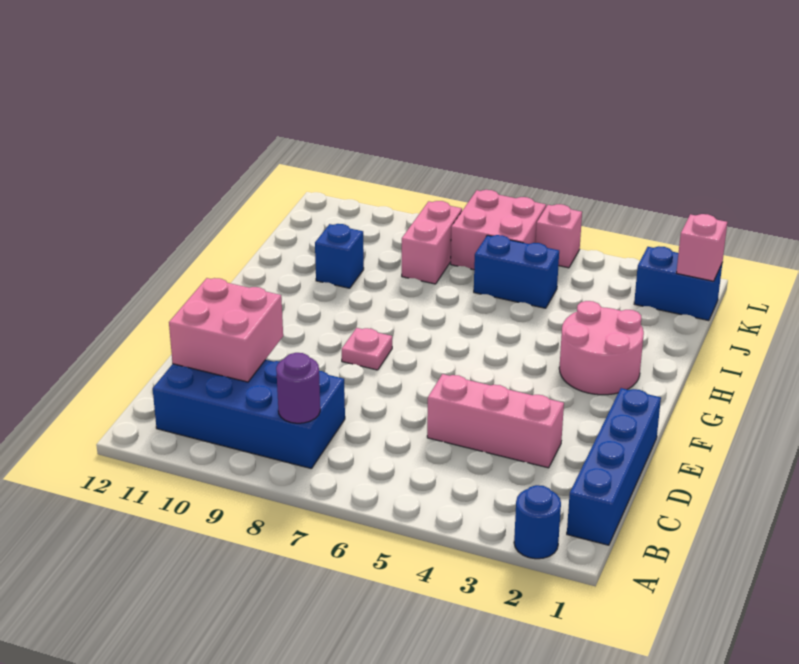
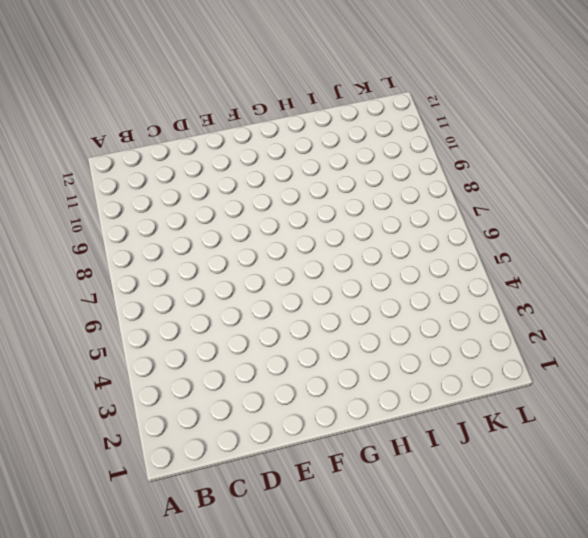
none -> blue 1x1 round brick [514,485,561,559]
none -> blue 1x4 brick [567,388,661,545]
none -> blue 2x4 brick [153,360,345,469]

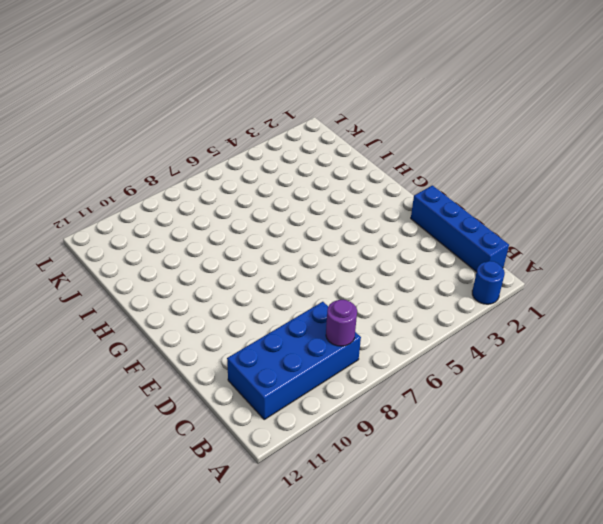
none -> pink 1x3 brick [427,374,564,468]
none -> pink 1x1 plate [342,328,392,370]
none -> pink 2x2 round brick [559,301,644,395]

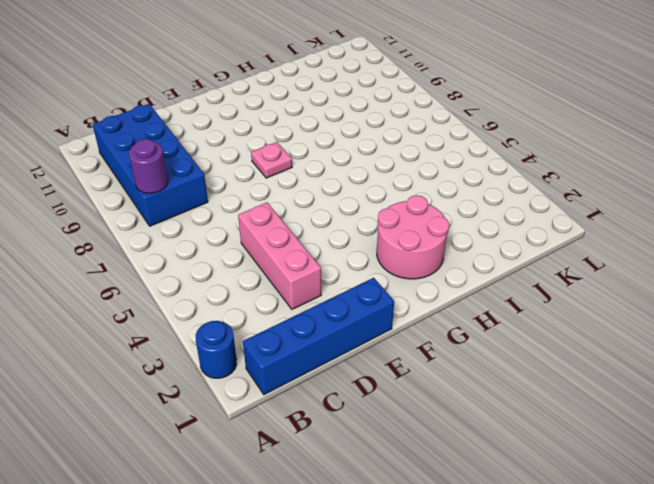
none -> blue 1x1 brick [315,224,364,288]
none -> blue 1x2 brick [474,235,559,308]
none -> pink 1x2 brick [402,201,462,284]

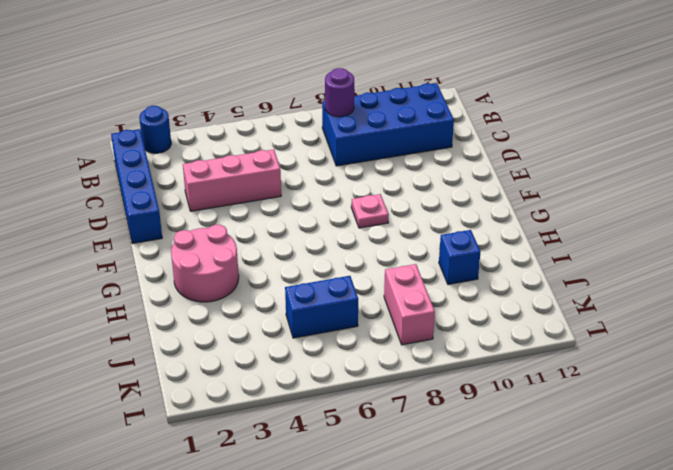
none -> blue 1x2 brick [634,246,722,321]
none -> pink 2x2 brick [451,190,546,270]
none -> pink 1x1 brick [536,204,582,268]

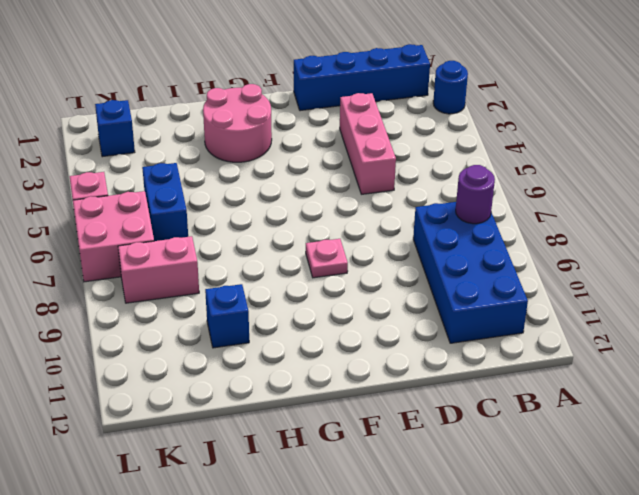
blue 1x1 brick [95,100,135,157] -> blue 1x2 brick [634,246,722,321]
none -> pink 2x2 brick [169,278,283,382]
none -> pink 1x1 brick [676,214,727,281]

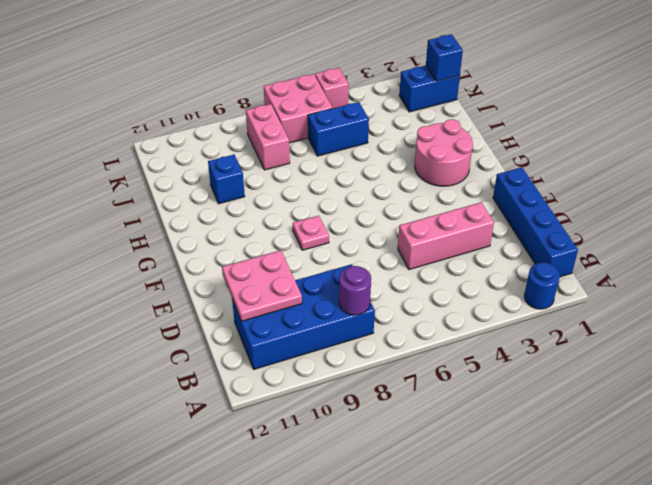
pink 2x2 plate [222,250,302,321] -> pink 2x2 brick [169,278,283,382]
blue 1x1 brick [426,34,463,81] -> pink 1x1 brick [676,214,727,281]

